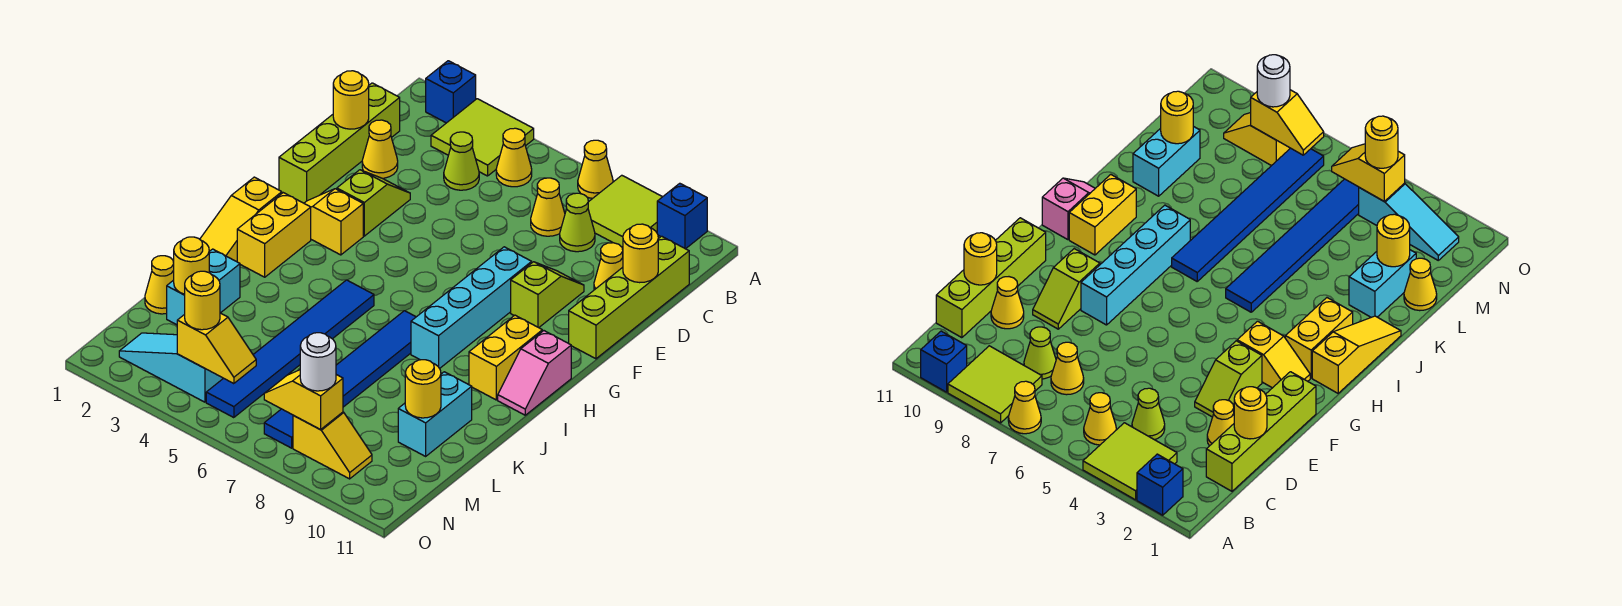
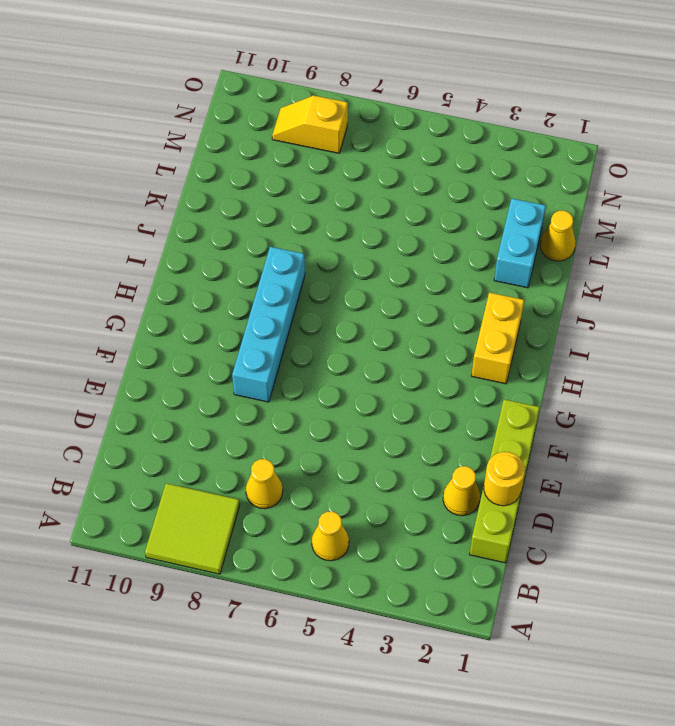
none -> blue 1x1 brick [426,61,476,123]
none -> lime 2x2 tile [431,99,534,176]
none -> yellow 1x1 cone [578,140,613,198]
none -> blue 1x1 brick [657,183,707,249]

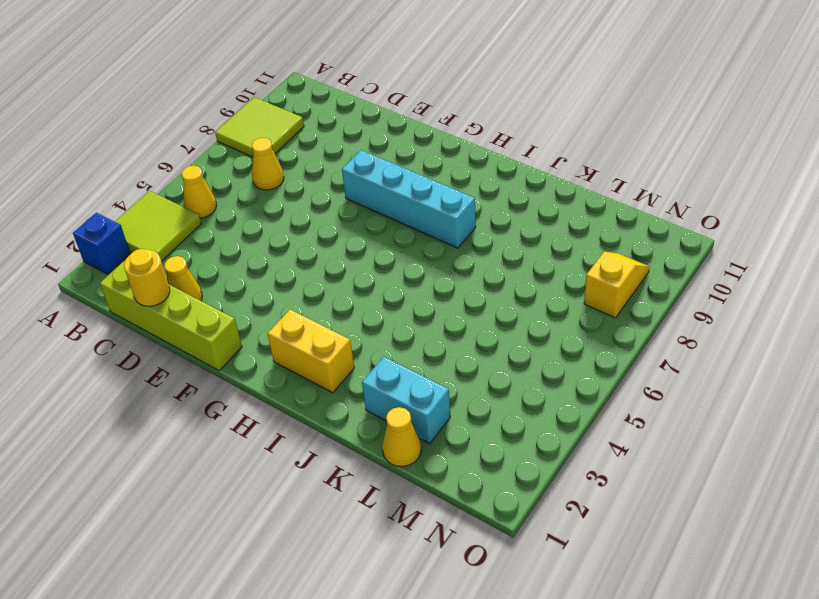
none -> yellow 1x1 cone [578,140,613,198]
none -> blue 1x1 brick [657,183,707,249]
none -> lime 1x1 cone [444,132,479,190]
none -> lime 1x1 cone [560,193,595,252]

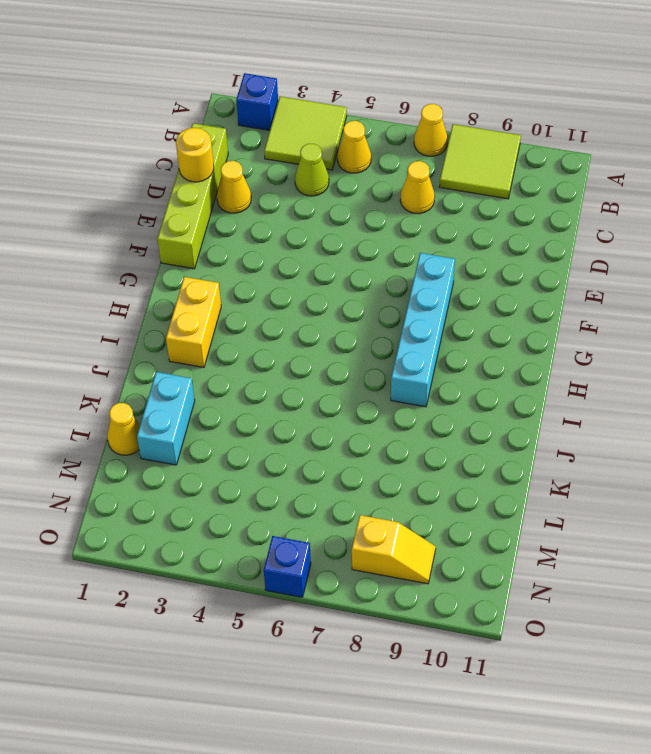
blue 1x1 brick [264,536,311,597] -> blue 1x1 brick moved to [657,183,707,249]
none -> lime 1x1 cone [560,193,595,252]
none -> lime 1x4 brick [569,236,689,359]
none -> yellow 1x1 cone [594,243,623,290]
none -> lime 1x2 slope [337,170,410,236]

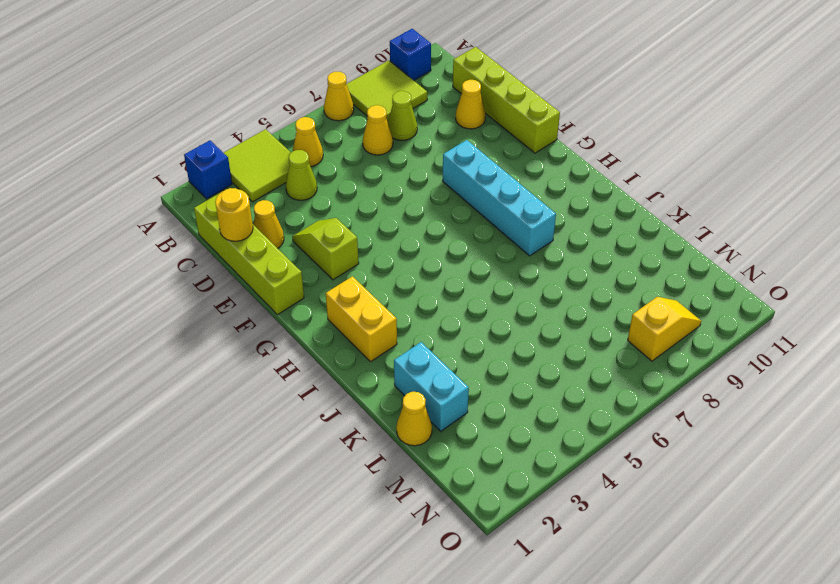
none -> lime 1x2 slope [511,262,584,328]
none -> yellow 1x2 slope [304,189,363,255]
none -> yellow 1x3 slope [200,177,282,262]
none -> yellow 1x2 brick [469,315,542,400]

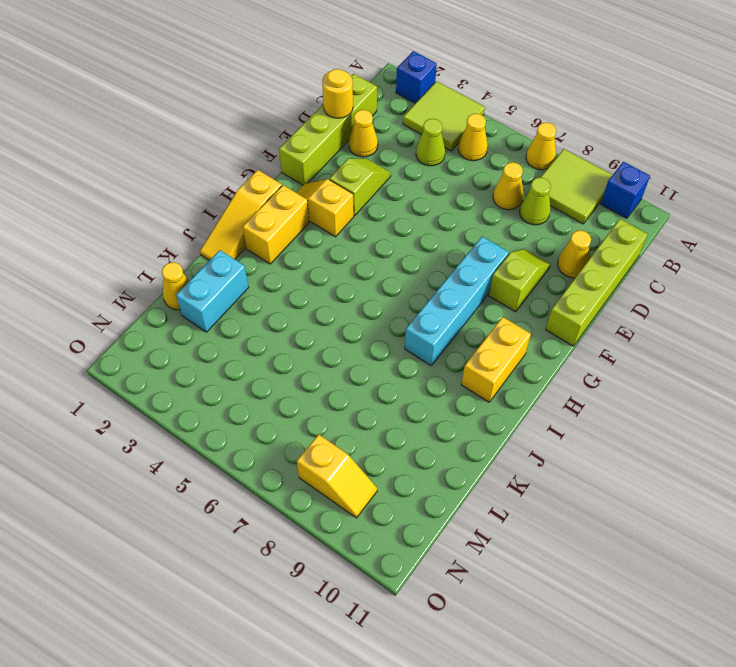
none -> pink 1x2 slope [498,331,571,415]
none -> blue 1x6 tile [206,280,374,418]
none -> blue 1x6 tile [264,311,416,448]
none -> cyan 1x2 brick [398,372,472,456]

